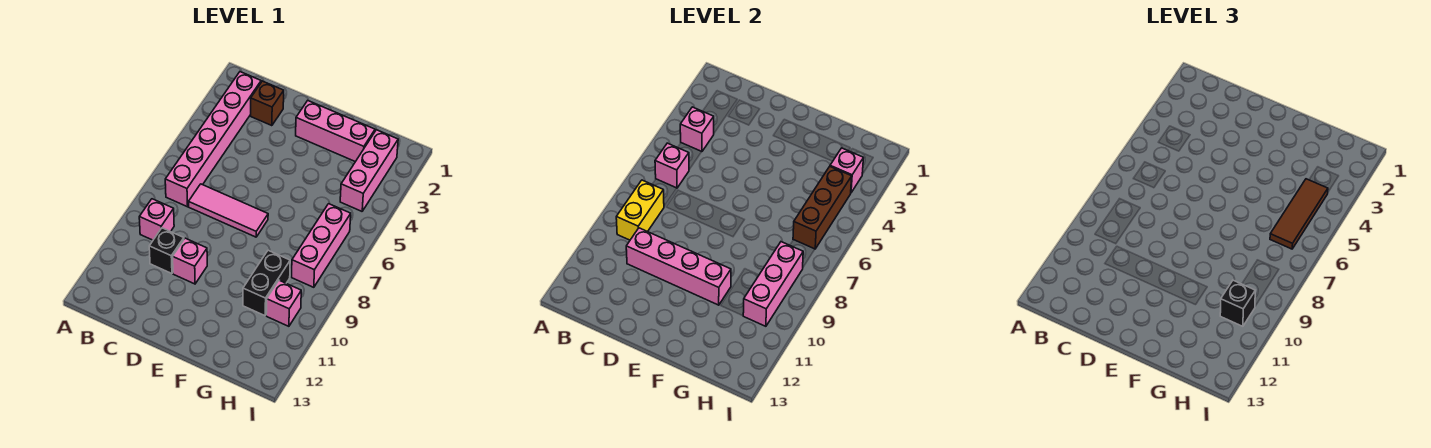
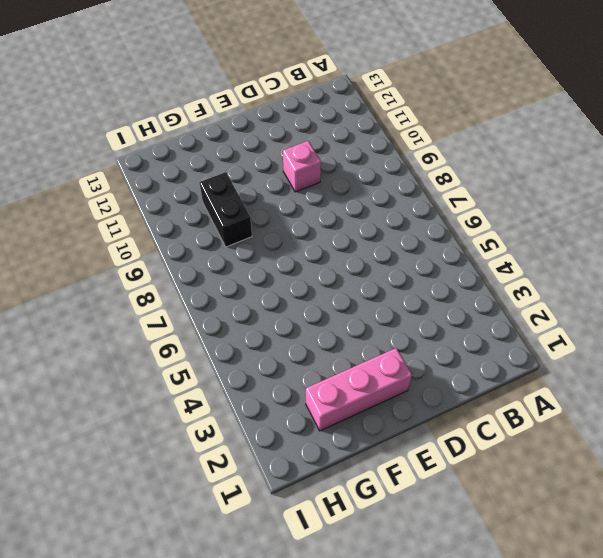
none -> pink 1x6 brick [165,72,261,207]
none -> pink 1x1 brick [139,199,174,240]
none -> brown 1x1 brick [251,81,284,126]

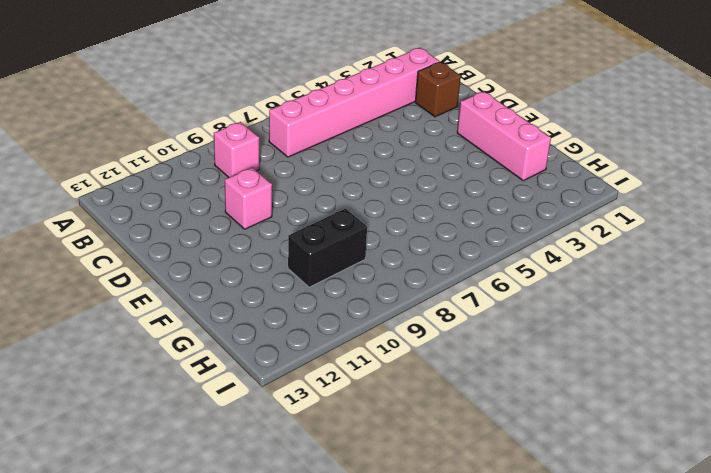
none -> pink 1x3 tile [189,184,268,237]
none -> black 1x1 brick [149,228,184,274]
none -> pink 1x3 brick [340,130,398,211]

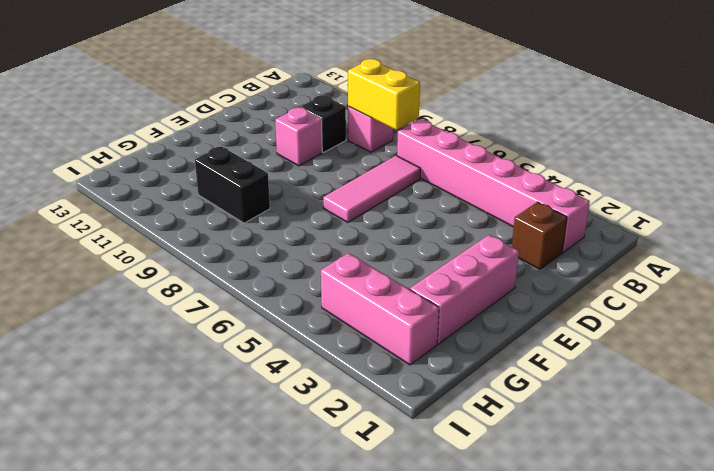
none -> pink 1x3 brick [292,204,351,287]
none -> pink 1x1 brick [266,280,301,326]
none -> pink 1x1 brick [680,107,714,151]

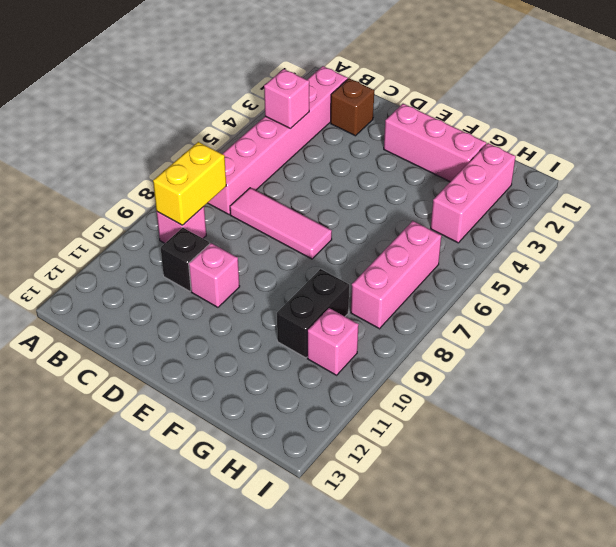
none -> pink 1x1 brick [655,143,689,188]
none -> pink 1x4 brick [626,228,731,305]
none -> pink 1x1 brick [830,148,863,193]

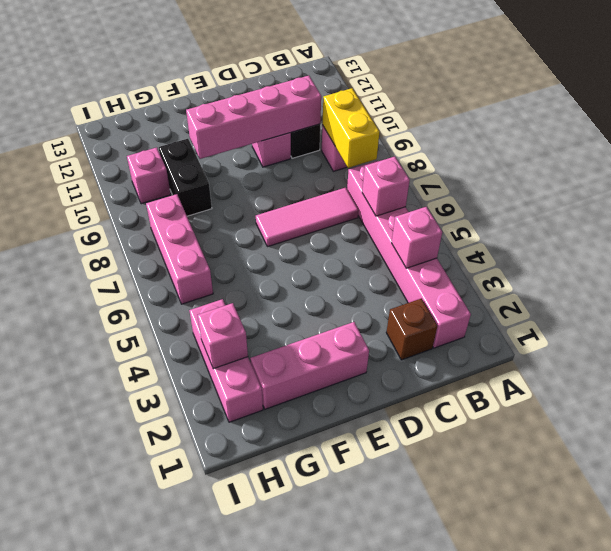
none -> brown 1x3 brick [793,167,852,249]
none -> pink 1x3 brick [743,242,803,326]
none -> brown 1x3 tile [1270,179,1328,249]

